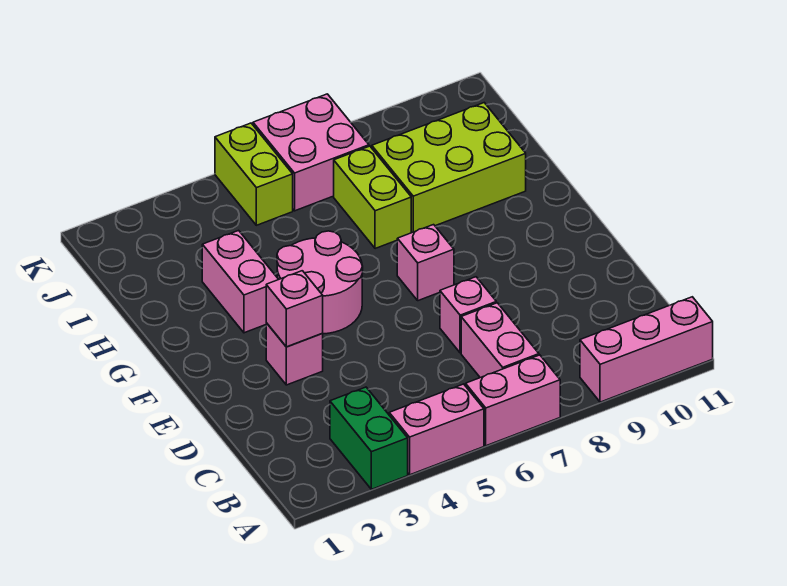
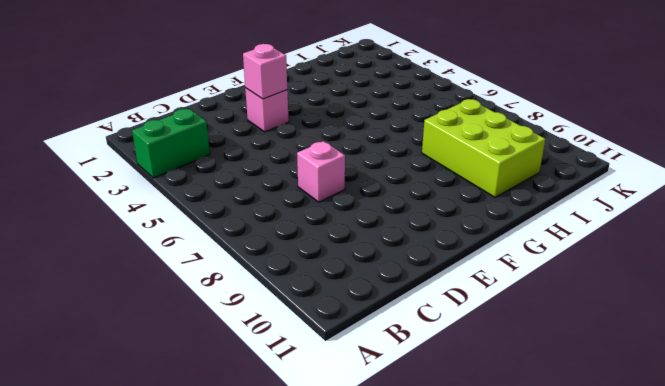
none -> pink 1x2 brick [389,384,484,475]
none -> pink 1x2 brick [466,355,560,446]
none -> pink 1x3 brick [580,297,713,402]

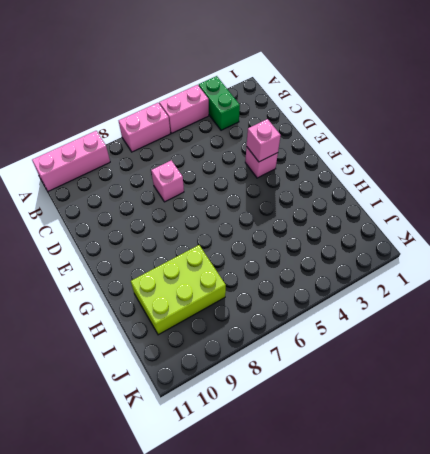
none -> pink 1x2 brick [461,303,539,378]
none -> pink 2x2 round brick [277,231,363,334]
none -> pink 1x1 brick [397,225,454,301]

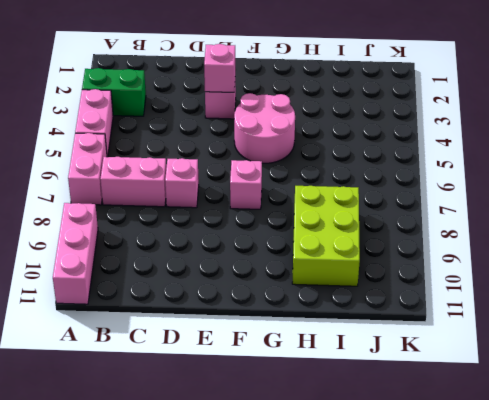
none -> pink 1x2 brick [202,231,279,333]
none -> lime 1x2 brick [334,146,411,249]
none -> lime 1x2 brick [215,123,293,225]

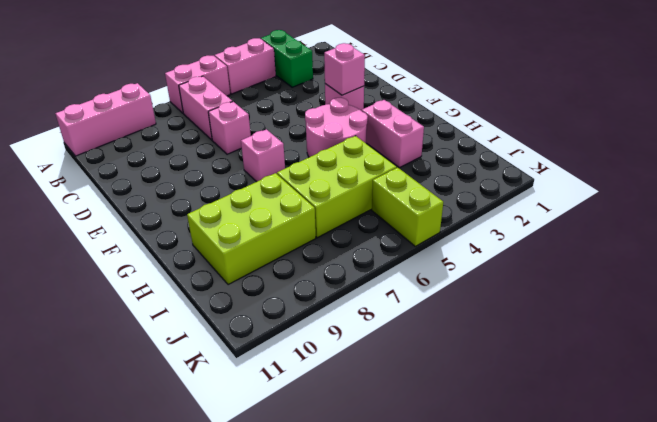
lime 2x3 brick [277,136,397,238] -> lime 1x2 brick [334,146,411,249]
none -> pink 2x2 brick [253,94,369,211]

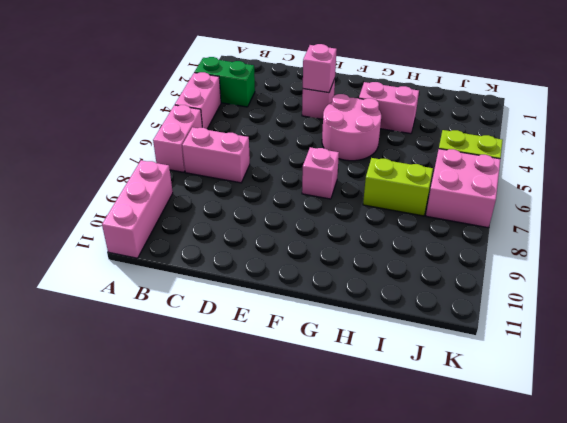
none -> pink 1x1 brick [440,277,496,353]
none -> lime 2x3 brick [372,103,526,232]

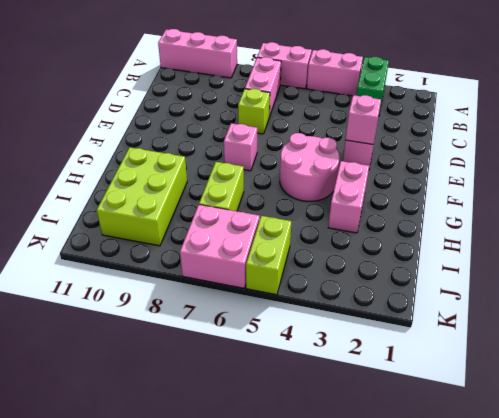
lime 1x1 brick [238,89,270,134] -> pink 1x1 brick [440,277,496,353]
lime 2x3 brick [97,147,187,246] -> lime 2x3 brick turned to [372,103,526,232]

